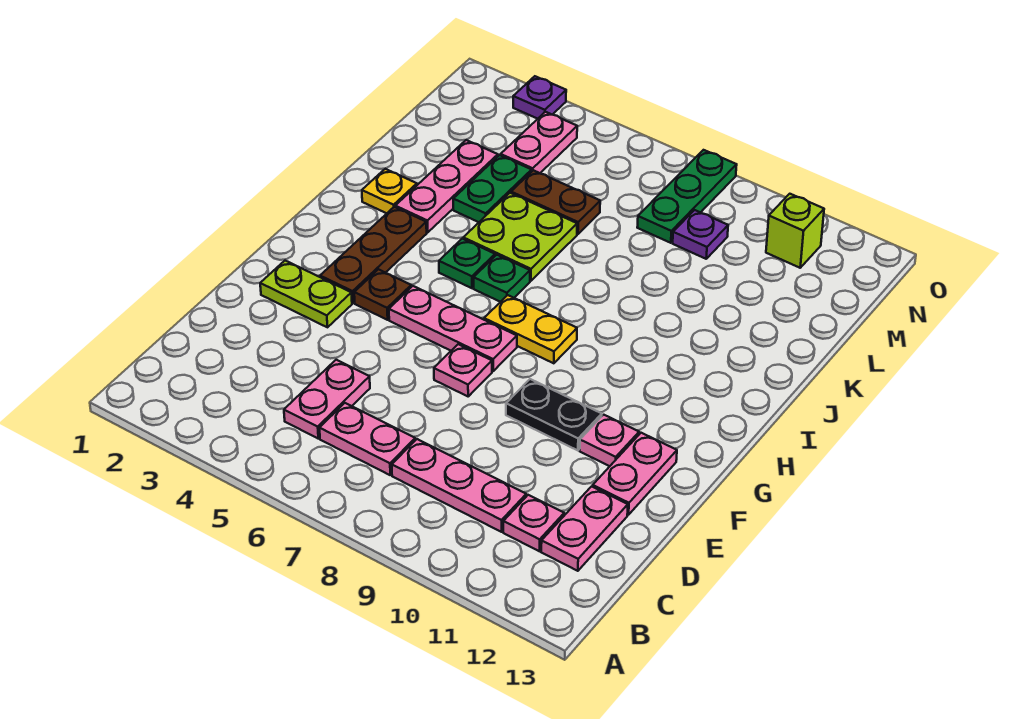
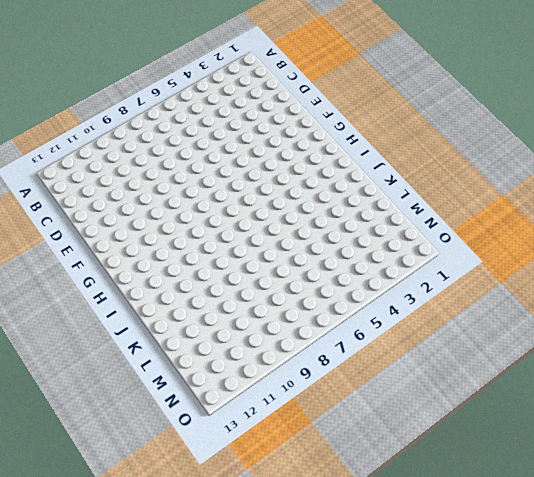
none -> pink 1x2 plate [284,360,370,438]
none -> pink 1x2 plate [320,403,415,475]
none -> pink 1x3 plate [392,439,526,532]

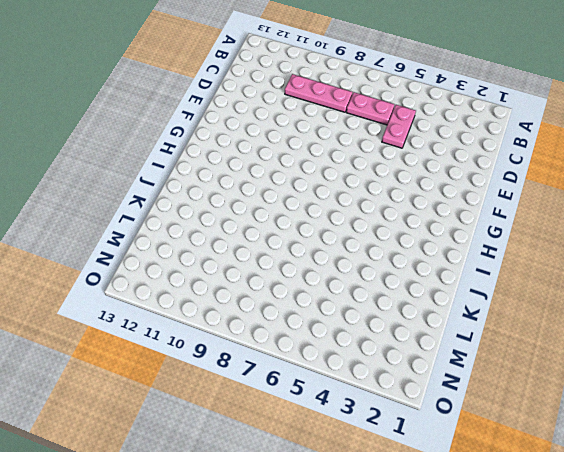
none -> pink 1x1 plate [503,495,564,551]
none -> pink 1x2 plate [541,486,628,571]
none -> pink 1x2 plate [593,433,677,515]

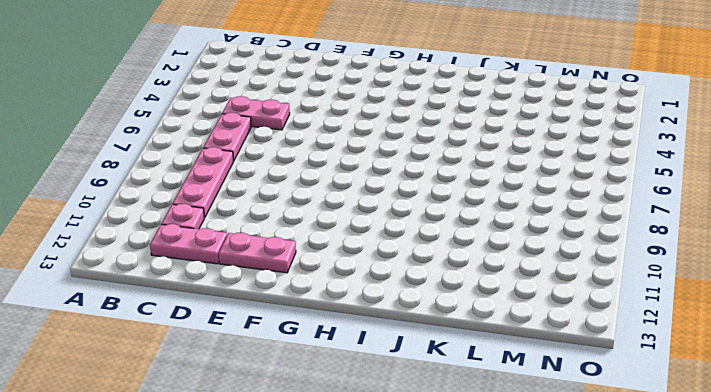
none -> lime 1x2 plate [260,261,352,327]
none -> pink 1x1 plate [434,344,492,396]
none -> black 1x2 plate [506,379,602,450]

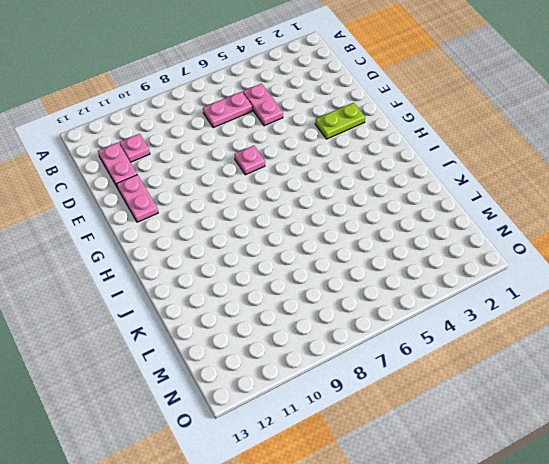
none -> pink 1x3 plate [392,439,526,532]
none -> black 1x2 plate [506,379,602,450]
none -> pink 1x1 plate [580,415,639,466]

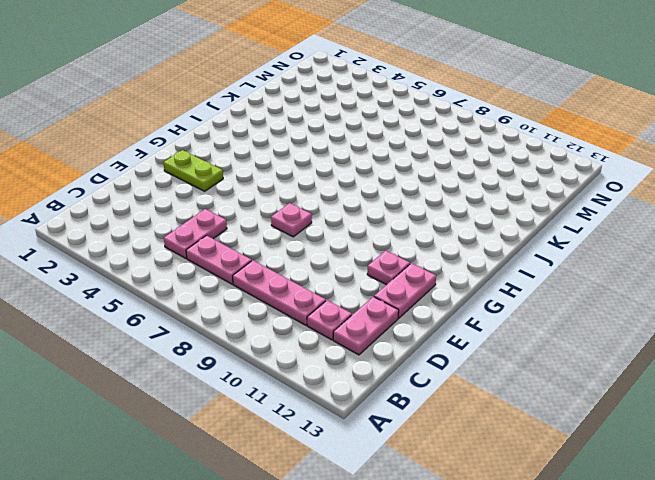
none -> black 1x2 plate [506,379,602,450]
none -> brown 1x3 plate [320,207,427,303]
none -> brown 1x1 plate [354,269,411,320]

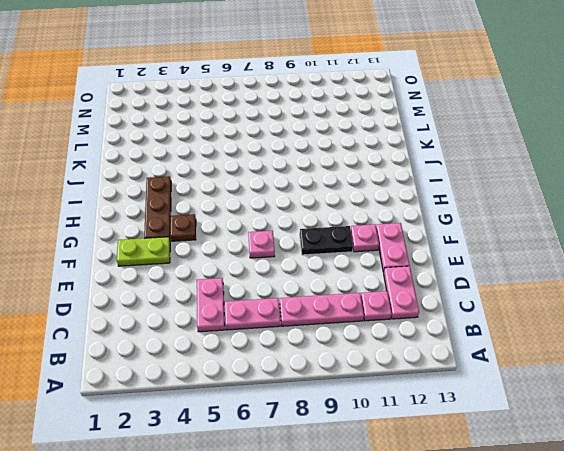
none -> pink 1x3 plate [389,286,517,371]
none -> yellow 1x2 plate [484,295,577,363]
none -> green 1x1 plate [439,239,495,288]

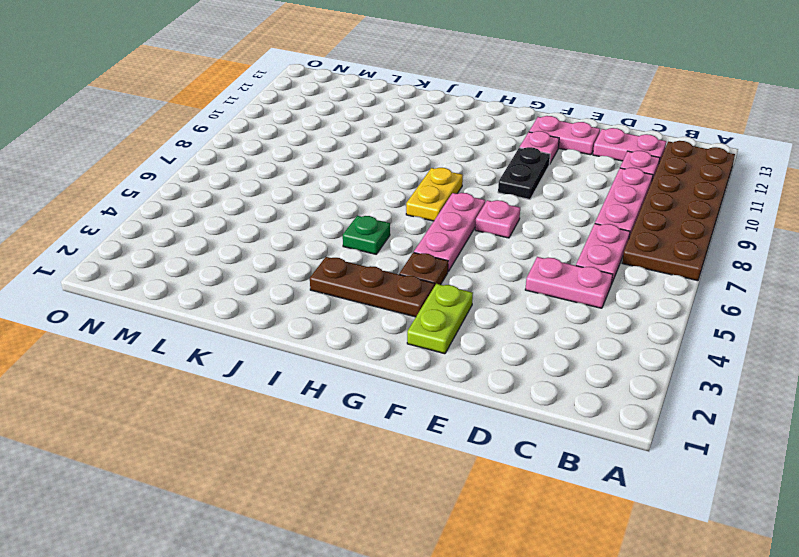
brown 2x6 plate [622,141,735,281] -> none
none -> green 1x1 plate [474,255,530,302]
none -> yellow 1x1 plate [362,169,417,213]
none -> pink 1x3 plate [395,140,498,232]

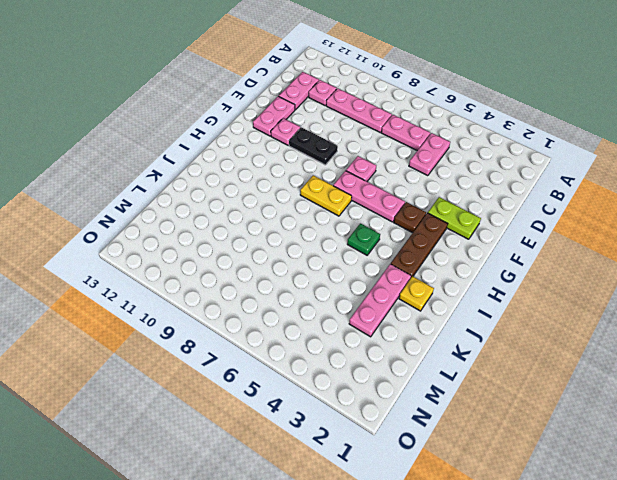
none -> green 1x1 plate [474,255,530,302]
none -> lime 2x2 plate [463,193,577,281]
none -> green 1x2 plate [453,155,532,222]

